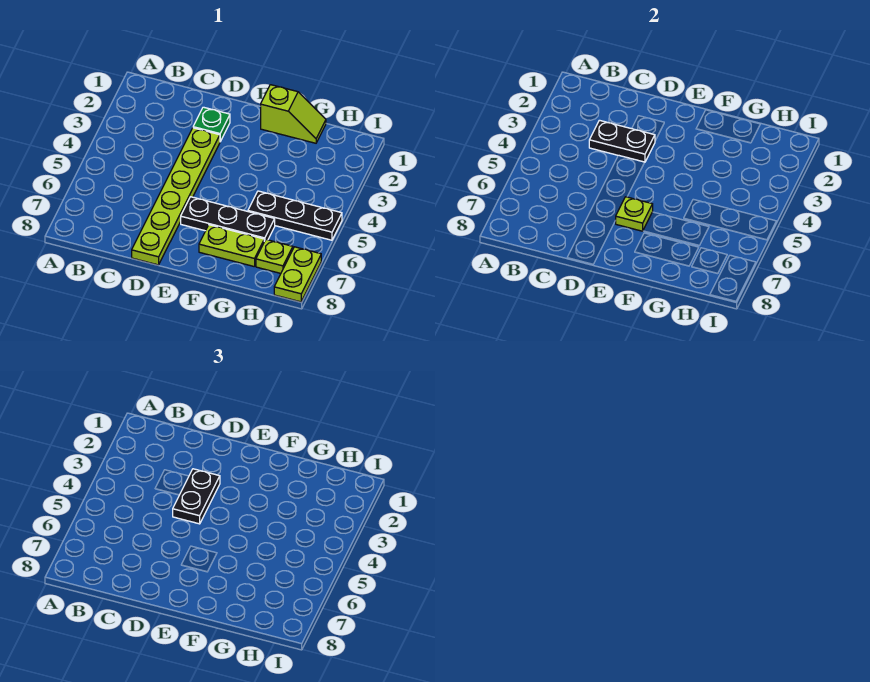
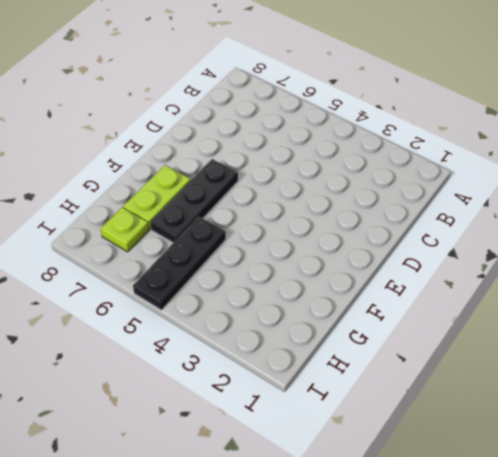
none -> green 1x1 plate [193,107,230,141]
none -> lime 1x6 plate [132,128,220,265]

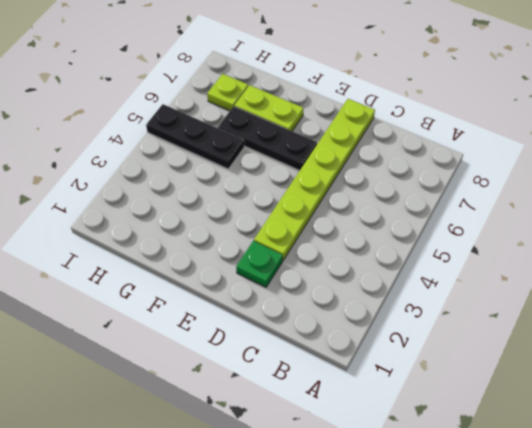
none -> lime 1x2 slope [261,85,326,143]
none -> lime 1x2 plate [274,247,321,302]

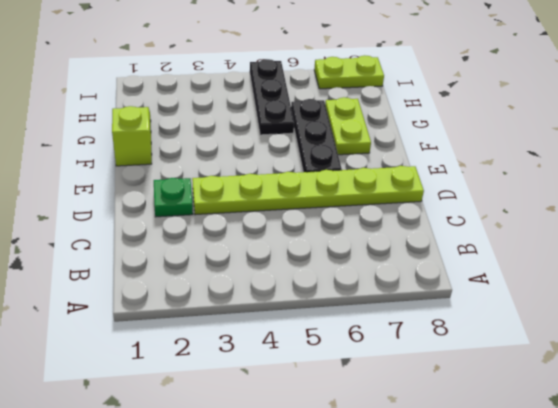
none -> lime 1x1 plate [256,240,293,273]
none -> black 1x2 plate [589,120,655,162]

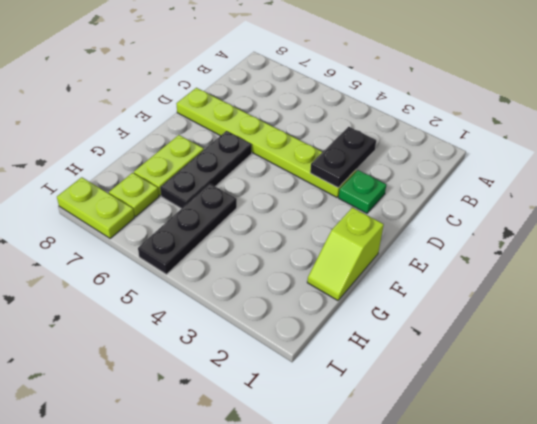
none -> lime 1x1 plate [616,197,653,231]
none -> black 1x2 plate [173,469,220,524]

